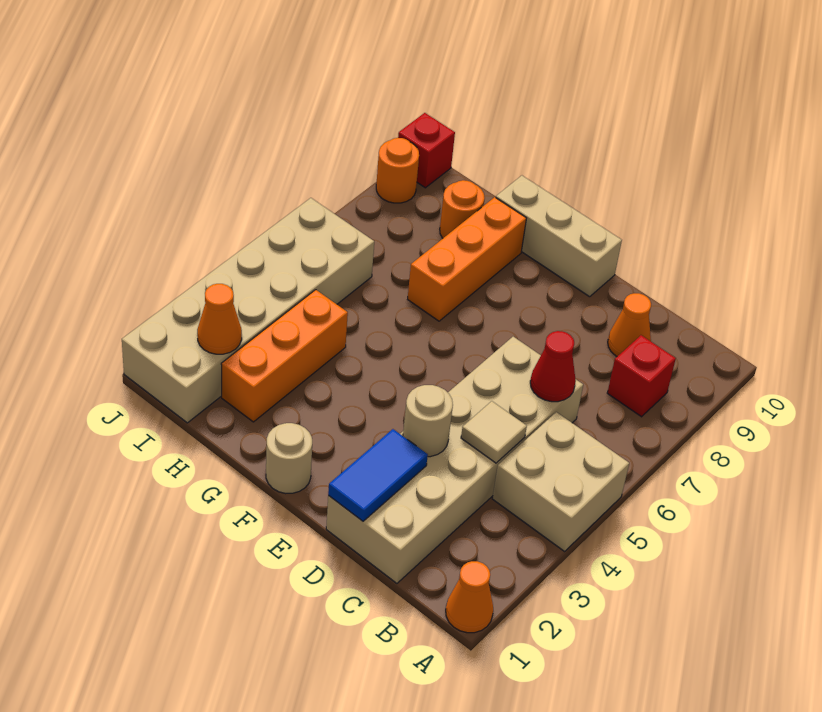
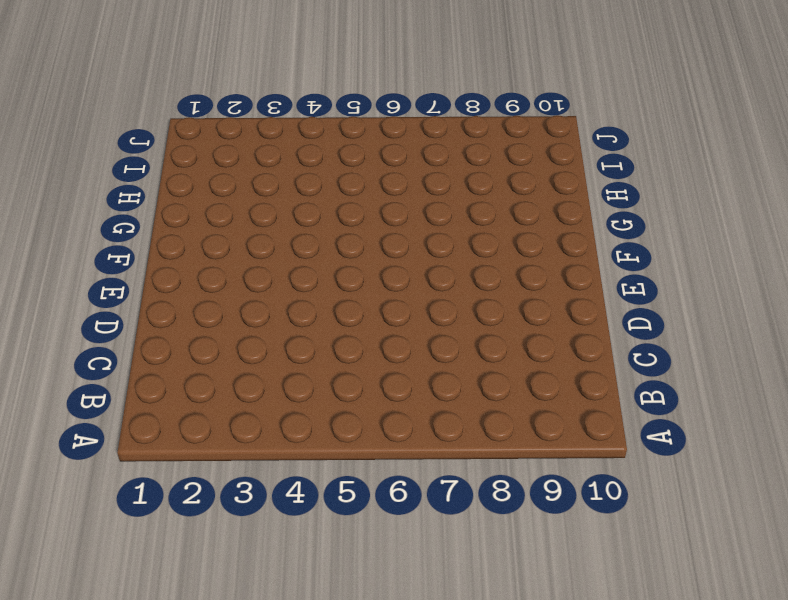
none -> orange 1x1 cone [446,561,493,633]
none -> tan 2x2 brick [492,412,629,551]
none -> red 1x1 brick [607,335,676,417]

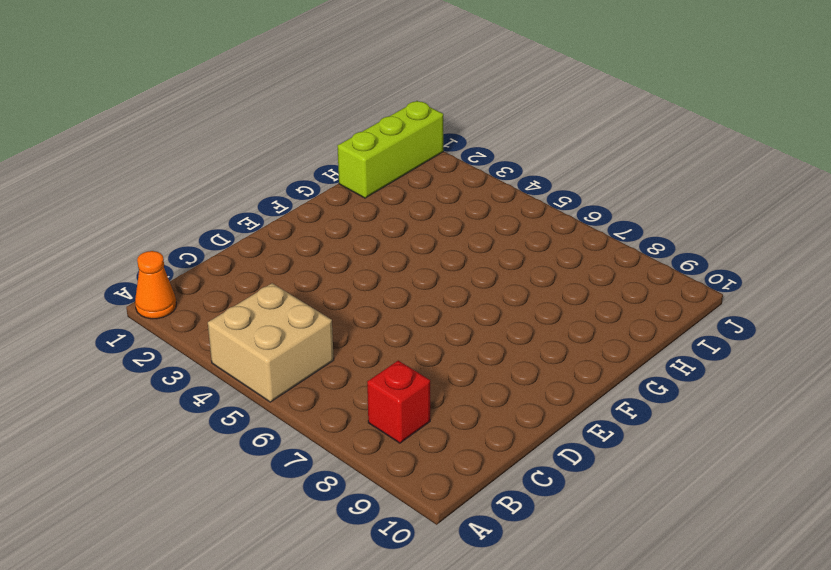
lime 1x3 brick [338,101,443,198] -> tan 2x6 brick [122,198,374,423]
none -> tan 2x6 brick [326,337,583,583]
none -> orange 1x1 cone [608,293,651,356]
none -> tan 1x3 brick [496,176,622,297]

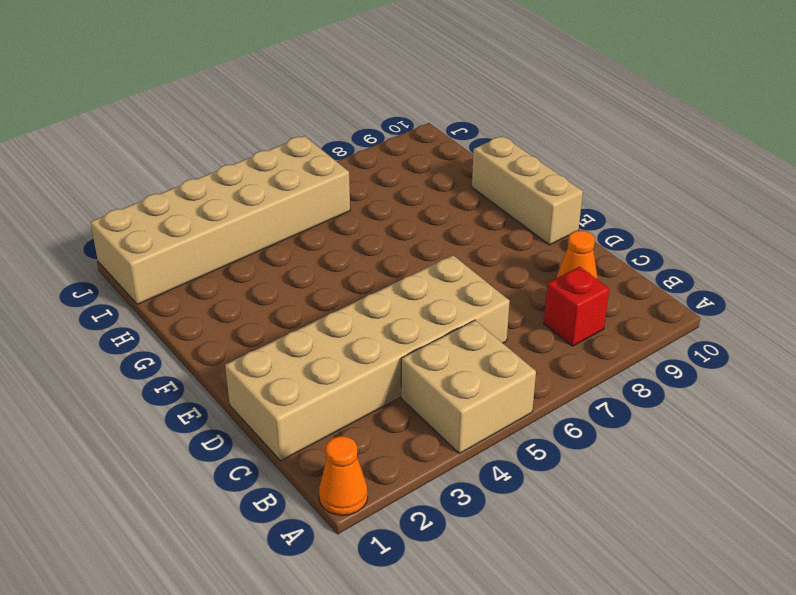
none -> tan 1x1 round brick [266,423,312,494]
none -> orange 1x3 brick [408,197,526,321]
none -> orange 1x3 brick [221,290,348,422]

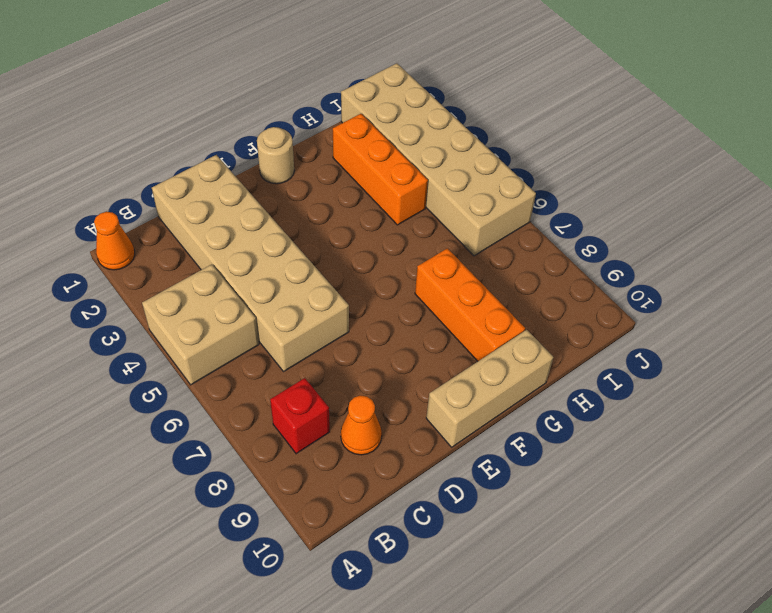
none -> orange 1x1 round brick [440,180,485,238]
none -> orange 1x1 round brick [376,138,419,203]
none -> red 1x1 brick [398,113,455,188]

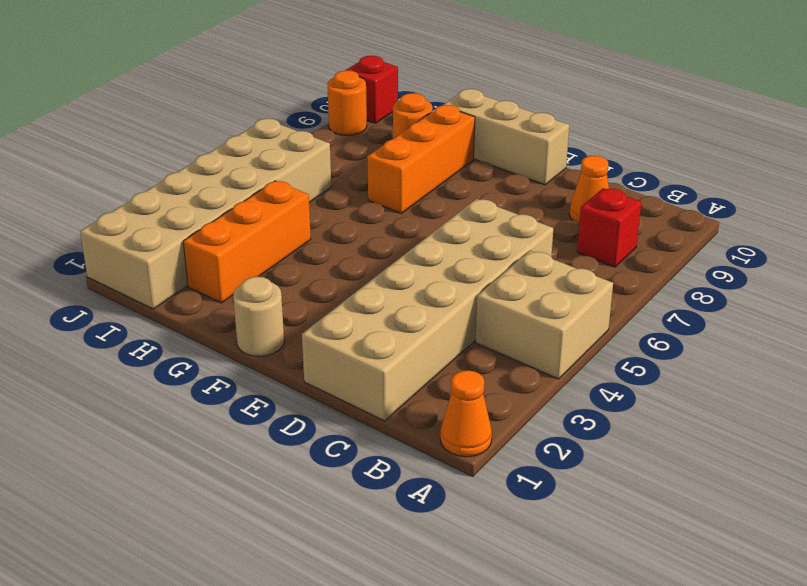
none -> tan 1x1 tile [461,401,527,463]
none -> red 1x1 cone [530,331,576,402]
none -> blue 1x2 tile [328,429,428,521]

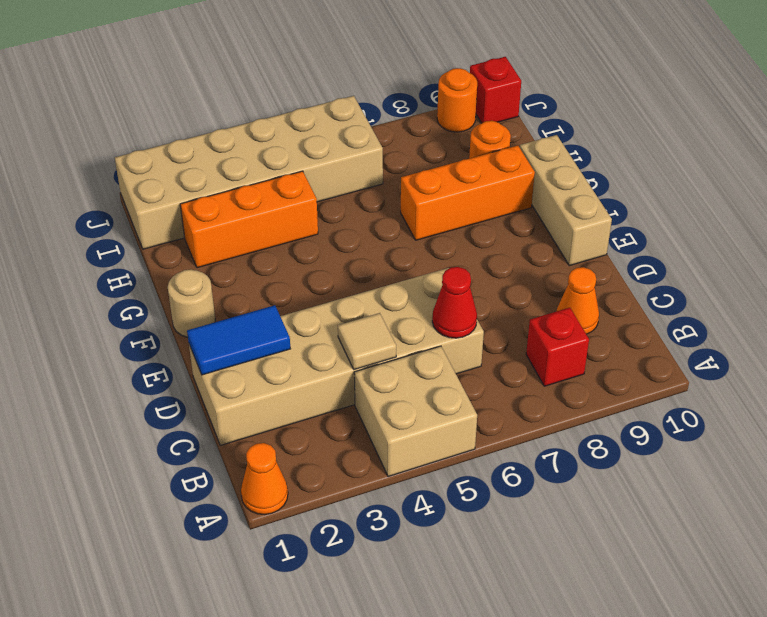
none -> tan 1x1 round brick [403,385,453,457]
none -> orange 1x1 cone [197,284,242,354]

